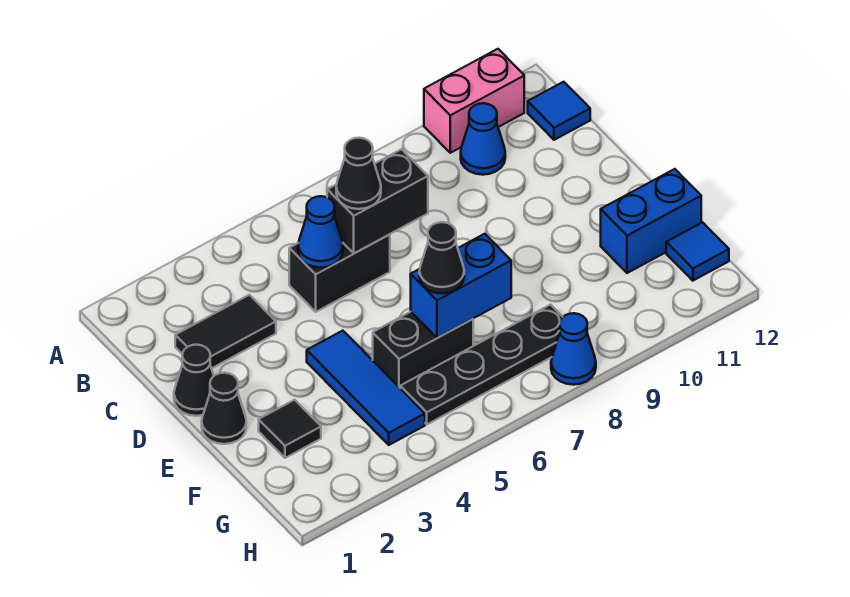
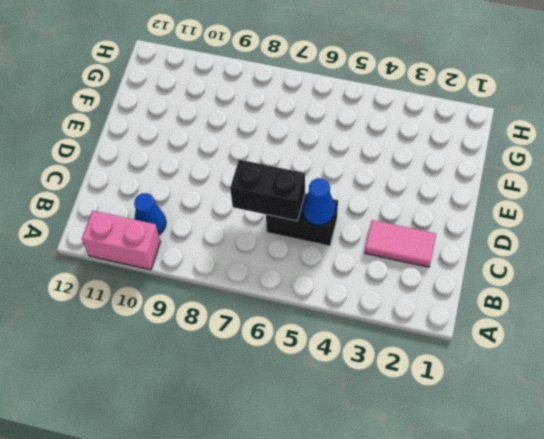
pink 1x2 tile [365,220,436,267] -> black 1x2 tile [175,295,276,368]
none -> blue 1x1 tile [528,82,590,140]
none -> black 1x1 cone [174,345,214,416]
none -> black 1x1 cone [202,373,246,444]

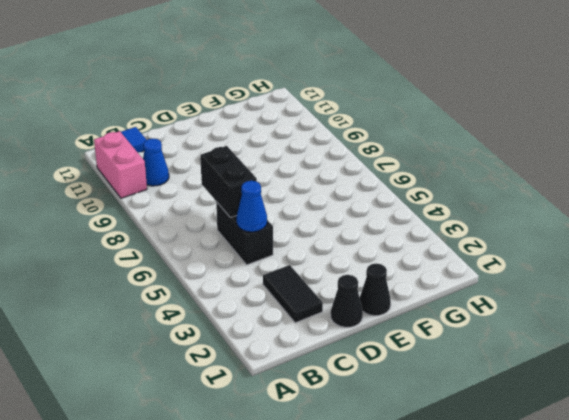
none -> blue 1x3 tile [307,331,425,445]
none -> black 1x1 tile [259,400,321,458]
none -> black 1x2 brick [373,312,473,388]

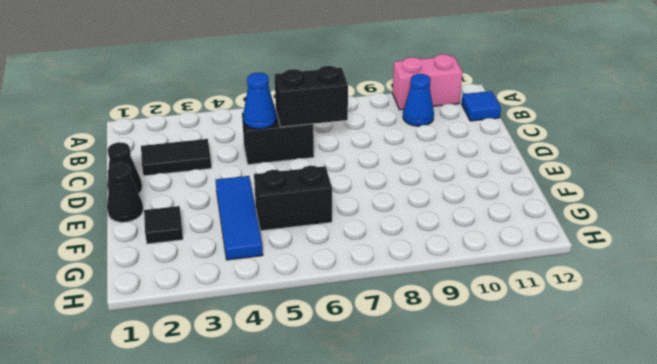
none -> blue 1x2 brick [601,169,701,273]
none -> black 1x4 plate [400,305,562,424]
none -> blue 1x1 tile [666,222,729,281]

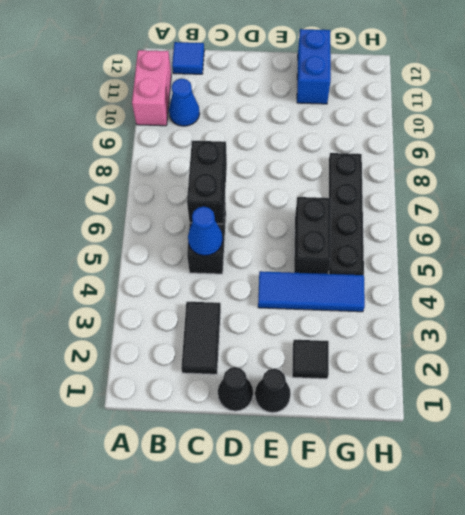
none -> blue 1x1 tile [666,222,729,281]
none -> blue 1x1 cone [551,313,596,385]
none -> blue 1x2 brick [411,234,511,338]

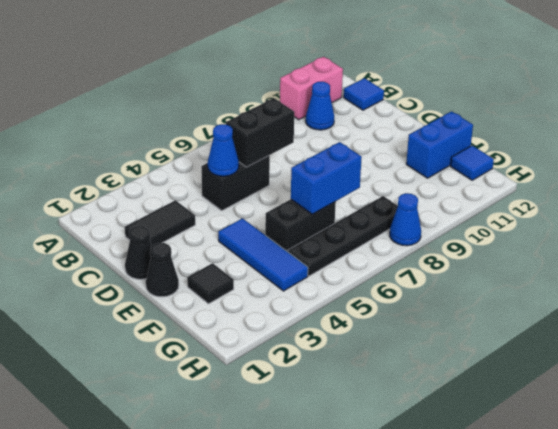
none -> black 1x1 cone [336,138,381,209]
none -> black 1x1 cone [419,222,464,293]

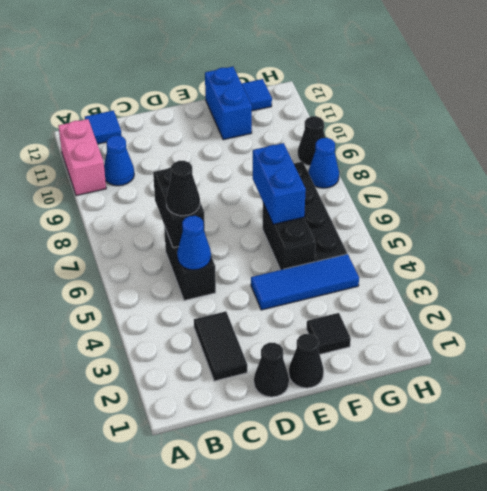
black 1x1 cone [298,116,325,166] -> black 1x1 cone moved to [419,222,464,293]

